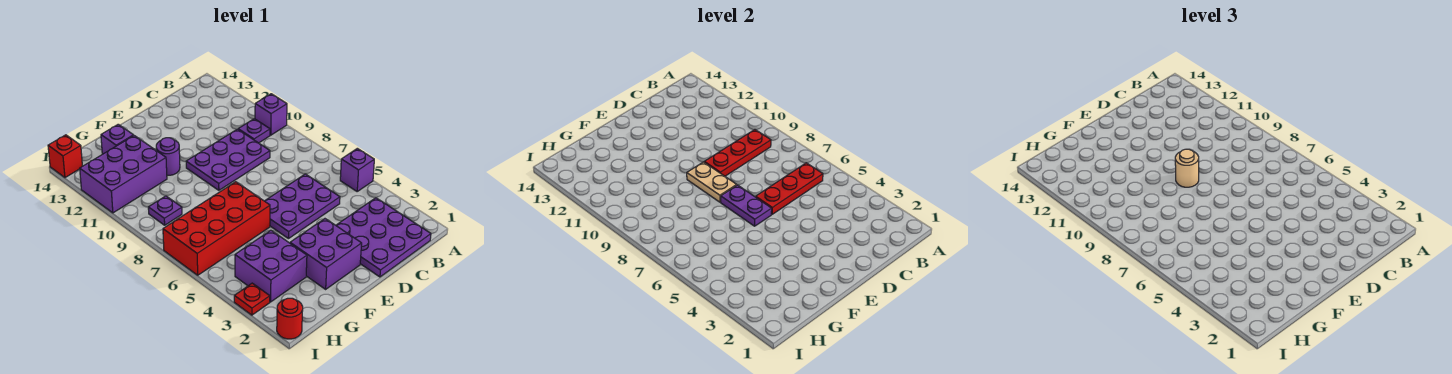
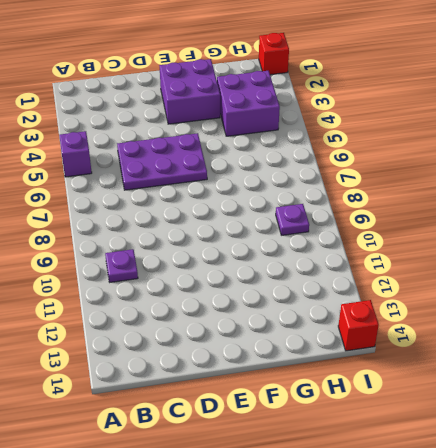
red 1x1 brick [259,33,289,75] -> red 1x1 round brick [277,298,303,339]
none -> purple 1x1 brick [255,94,287,135]
none -> purple 3x3 plate [336,198,431,277]
none -> purple 2x3 plate [186,129,270,190]

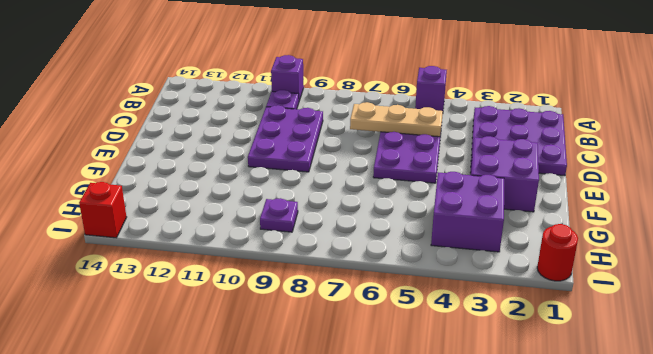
tan 1x3 plate [350,102,443,137] -> red 1x3 plate [756,163,823,214]
none -> red 2x4 brick [163,182,270,275]
none -> purple 1x1 round brick [156,138,180,175]
none -> purple 2x3 brick [80,136,167,213]

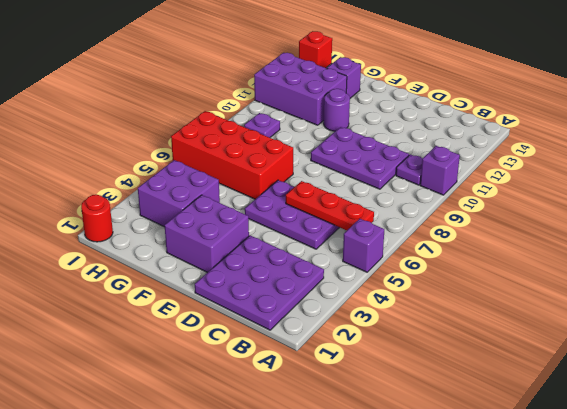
none -> red 1x1 plate [234,283,270,315]
none -> red 1x3 plate [704,130,771,176]
none -> purple 1x2 plate [721,185,772,226]

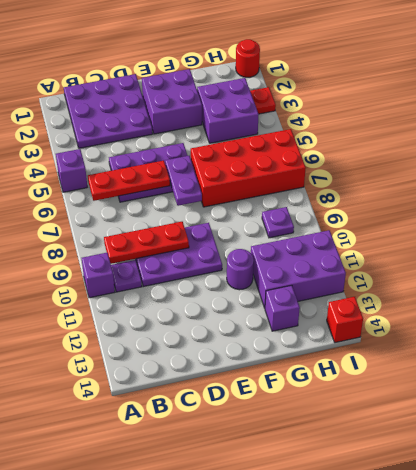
none -> tan 1x2 plate [687,162,737,202]
none -> tan 1x1 round brick [1175,149,1199,187]

